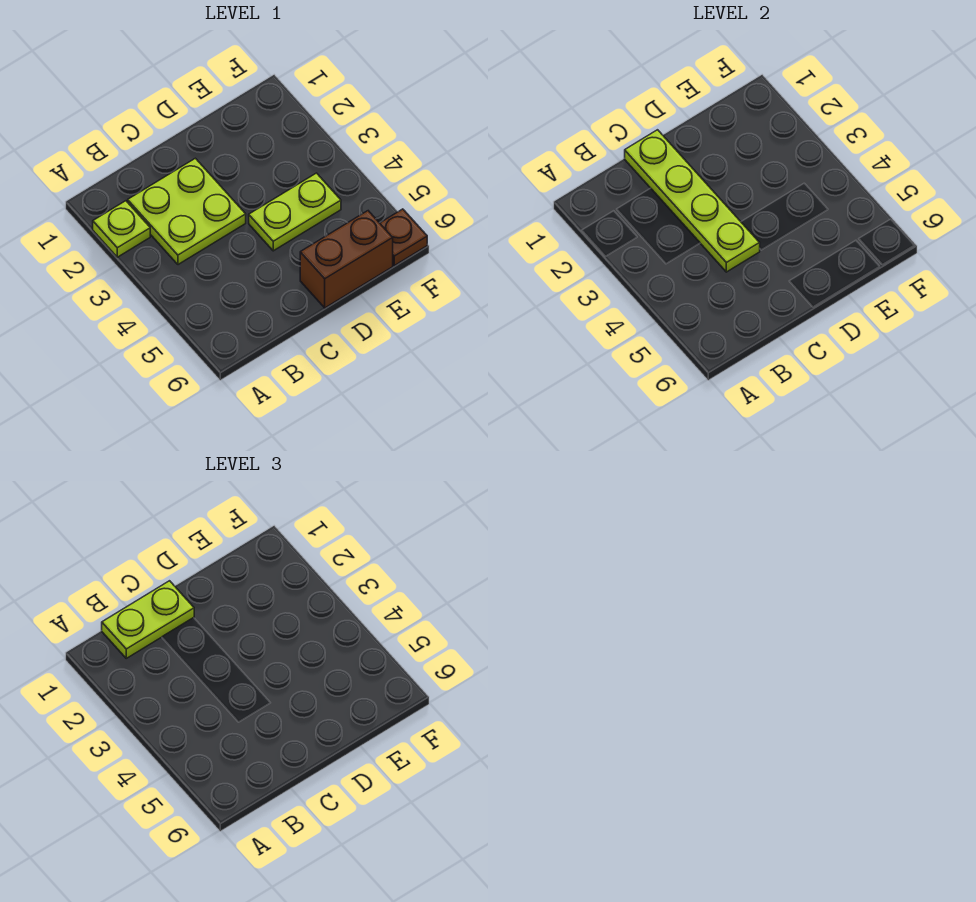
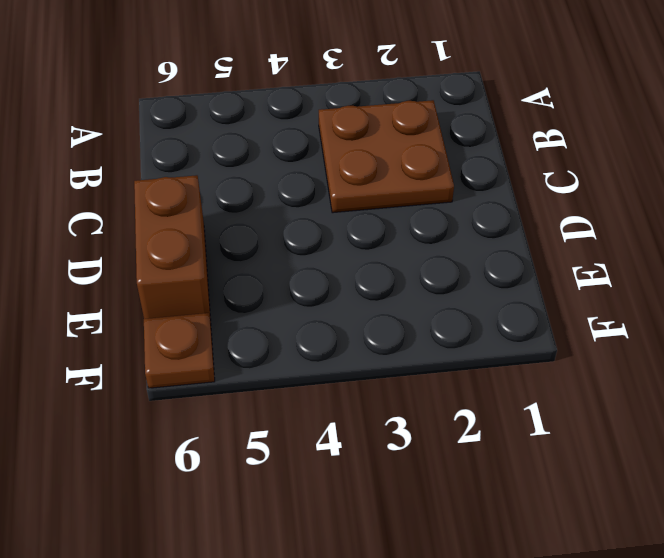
brown 2x2 plate [319,100,454,213] -> lime 2x2 plate [128,158,246,265]
none -> lime 1x1 plate [93,201,150,257]
none -> lime 1x2 plate [249,173,341,251]

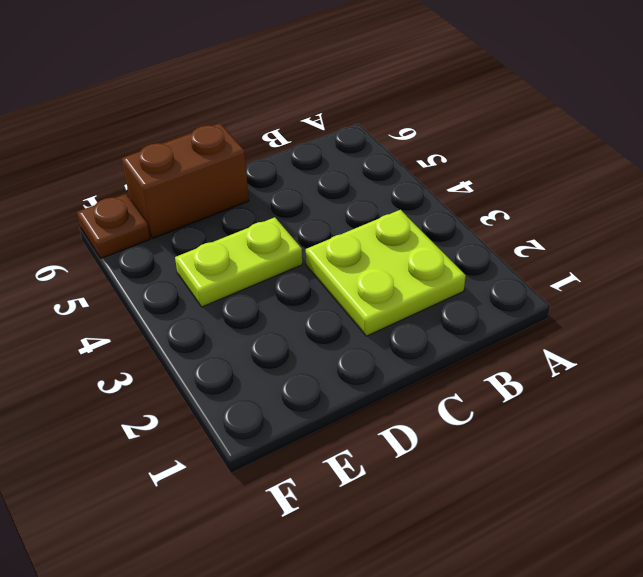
none -> lime 1x1 plate [93,201,150,257]
none -> lime 1x4 plate [625,130,760,272]

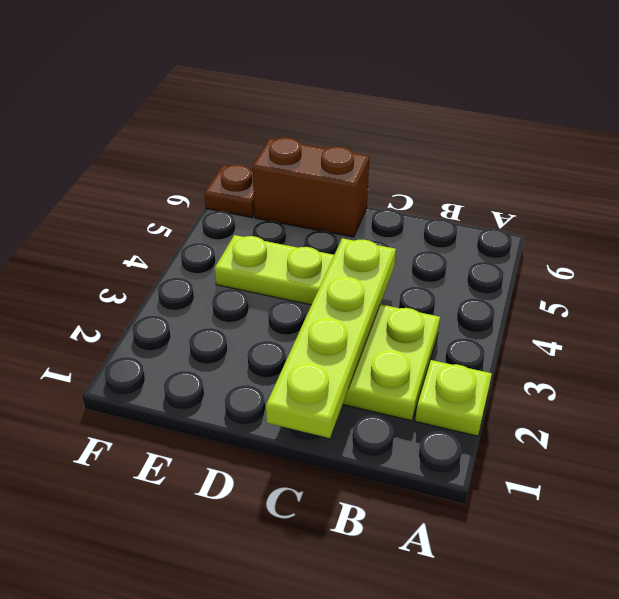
none -> lime 1x2 plate [102,581,194,658]

